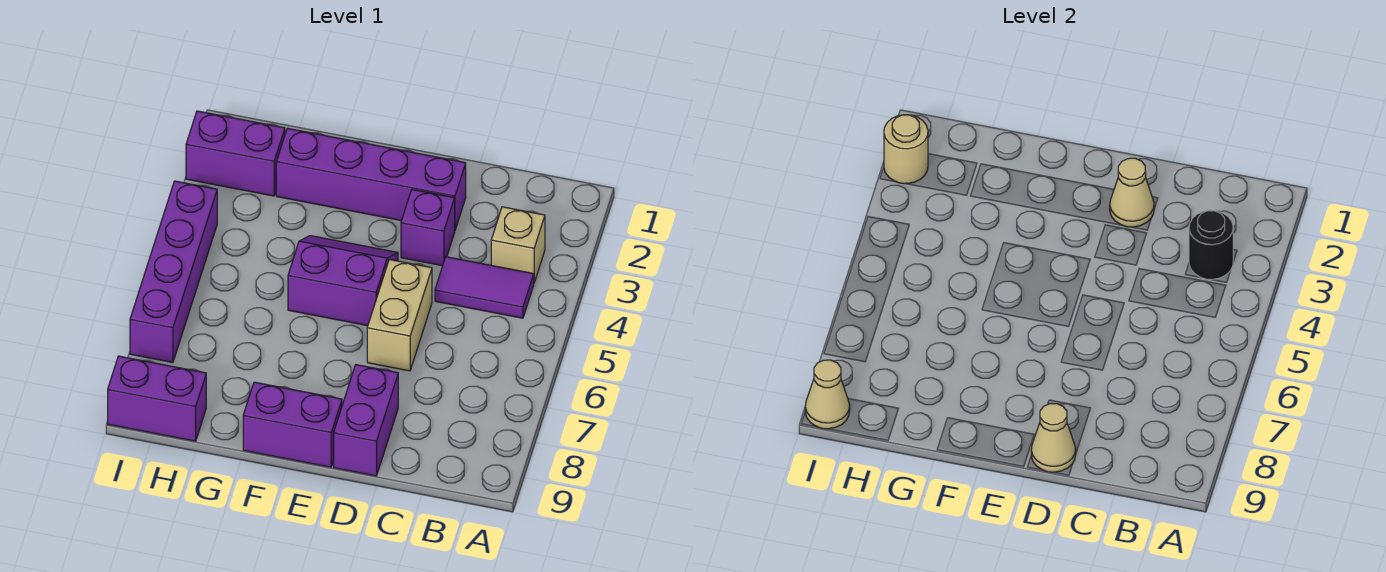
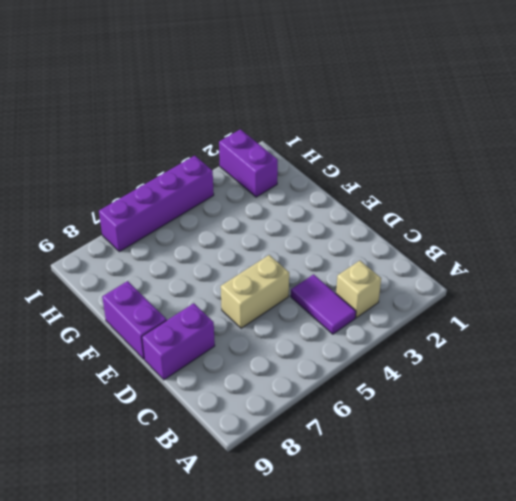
none -> purple 1x4 brick [276,128,466,230]
none -> purple 1x1 brick [401,190,455,266]
none -> purple 2x2 slope [288,236,398,326]

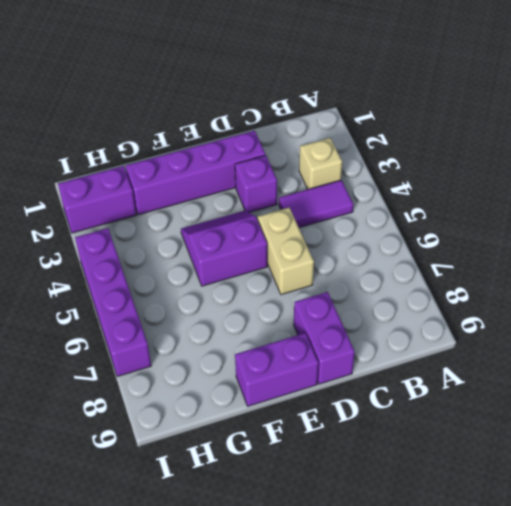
none -> purple 1x2 brick [108,356,206,441]
none -> black 1x1 round brick [1189,210,1233,280]
none -> tan 1x1 cone [1110,158,1154,227]

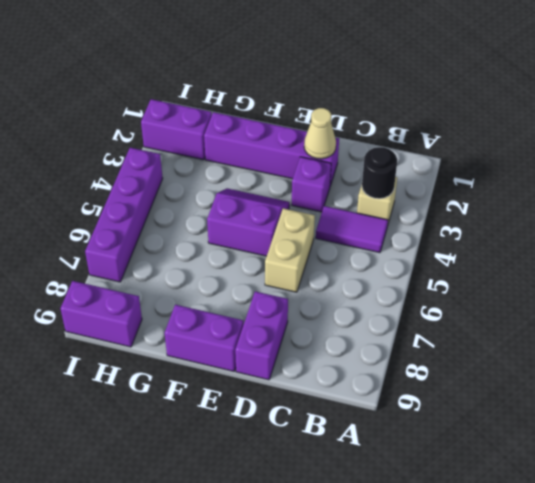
none -> tan 1x1 cone [1031,404,1076,472]
none -> tan 1x1 round brick [884,115,928,184]
none -> tan 1x1 cone [805,360,850,429]

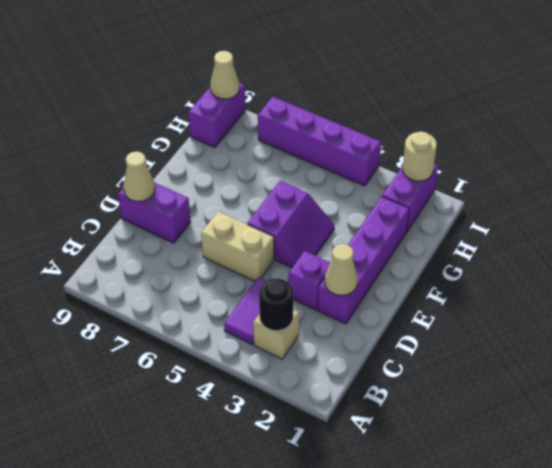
none -> purple 1x2 brick [243,382,342,467]

